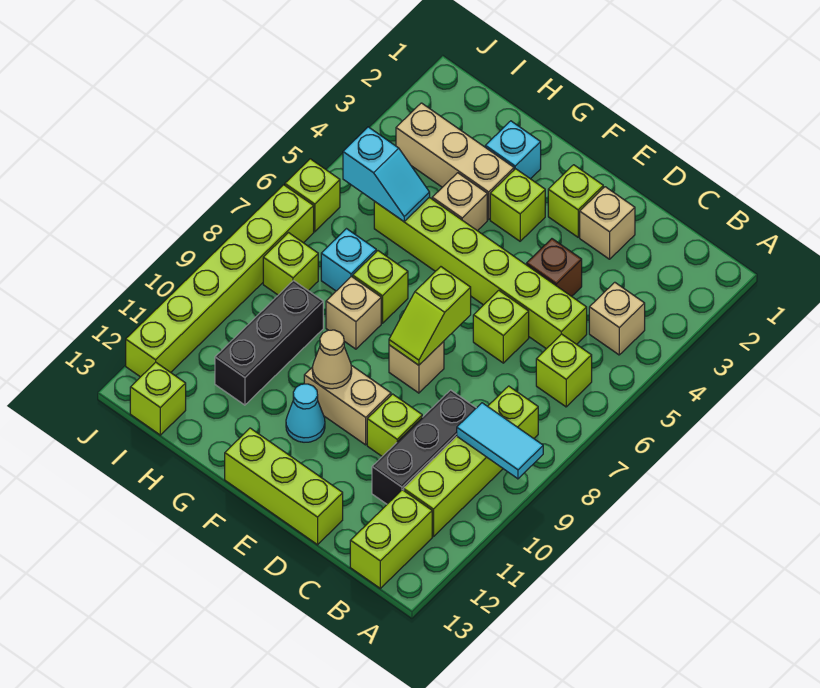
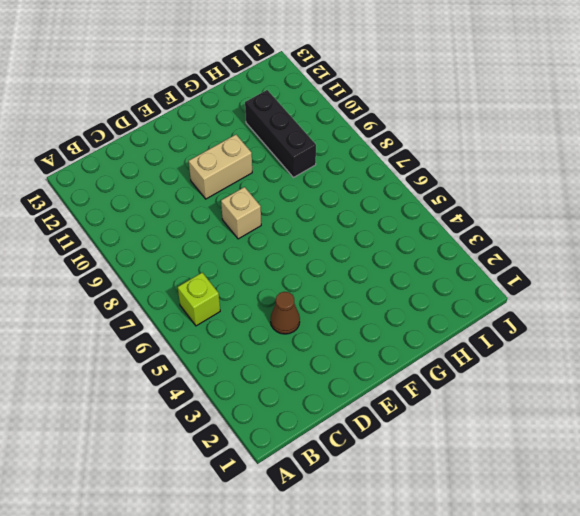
brown 1x1 cone [271,292,300,334] -> brown 1x1 brick [527,239,582,296]
none -> tan 1x1 brick [589,282,645,355]
none -> lime 1x4 brick [404,386,538,537]
none -> lime 1x2 brick [350,490,432,588]
none -> lime 1x6 brick [374,197,587,349]

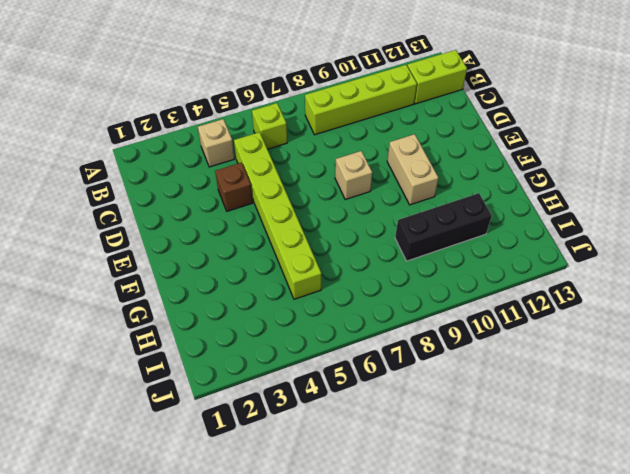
none -> black 1x3 brick [372,390,476,504]
none -> tan 1x1 brick [580,187,635,259]
none -> lime 1x1 brick [473,290,529,363]
none -> lime 1x1 brick [367,394,422,456]

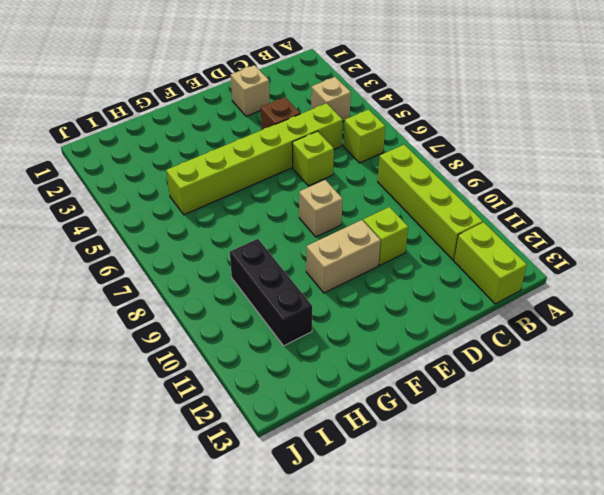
none -> black 1x3 brick [372,390,476,504]
none -> lime 1x3 brick [225,428,343,545]
none -> lime 1x1 brick [548,165,603,237]
none -> lime 1x1 brick [490,169,545,241]

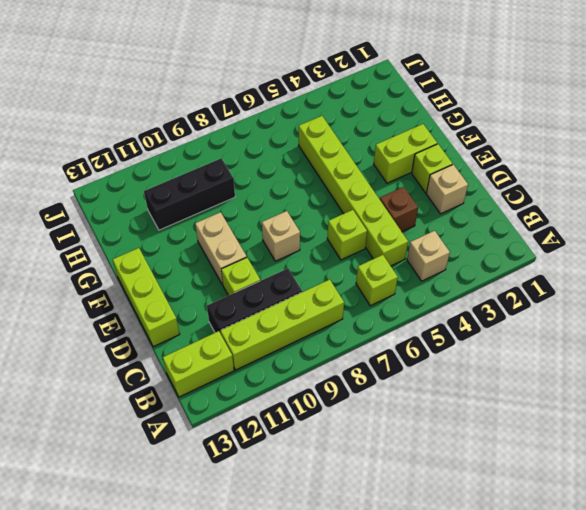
lime 1x2 brick [374,124,437,183] -> lime 1x1 brick [490,169,545,241]
none -> cyan 1x1 cone [286,384,325,442]
none -> cyan 1x1 brick [485,121,541,179]
none -> tan 1x3 brick [396,103,514,219]
none -> tan 1x1 brick [432,173,487,231]

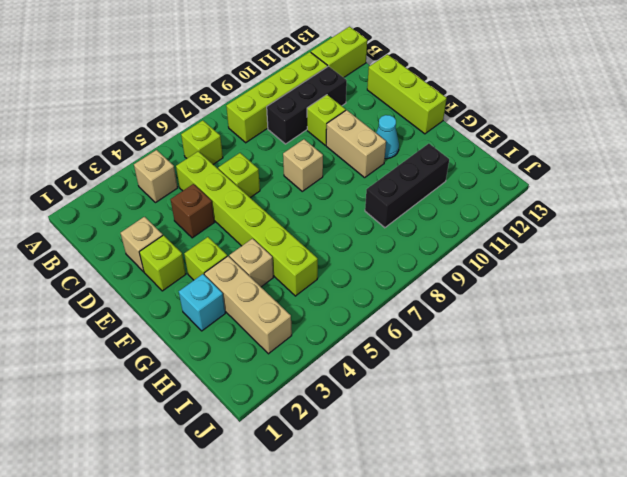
none -> lime 1x1 brick [353,251,408,323]
none -> tan 1x1 brick [326,277,381,349]
none -> cyan 1x1 brick [321,229,376,291]
none -> lime 1x1 brick [263,233,318,295]

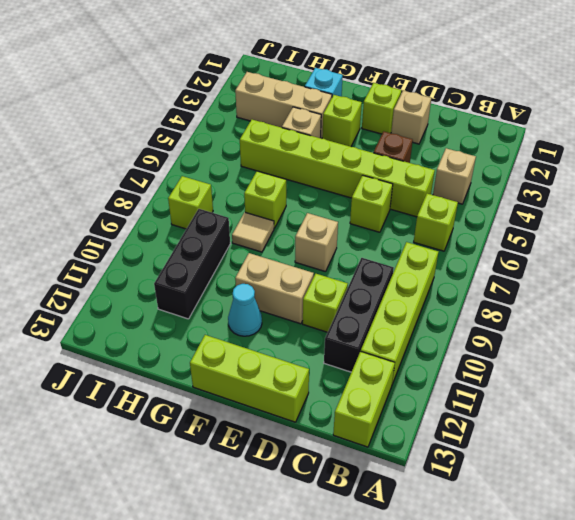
tan 1x1 tile [232,212,274,252] -> tan 1x1 brick [326,277,381,349]
none -> cyan 1x1 brick [321,229,376,291]
none -> lime 1x1 brick [130,362,186,435]
none -> lime 1x1 brick [285,159,340,232]
none -> lime 1x6 brick [126,185,314,377]

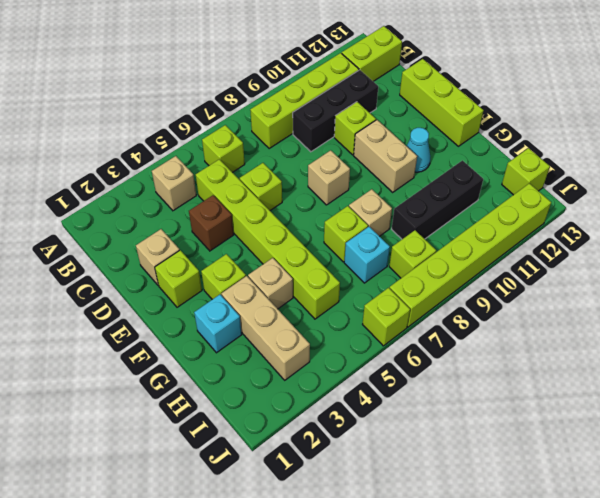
none -> cyan 1x2 tile [457,403,543,479]
none -> lime 1x2 slope [389,267,471,365]
none -> tan 1x1 cone [312,330,352,389]
none -> cyan 1x2 slope [343,127,430,221]

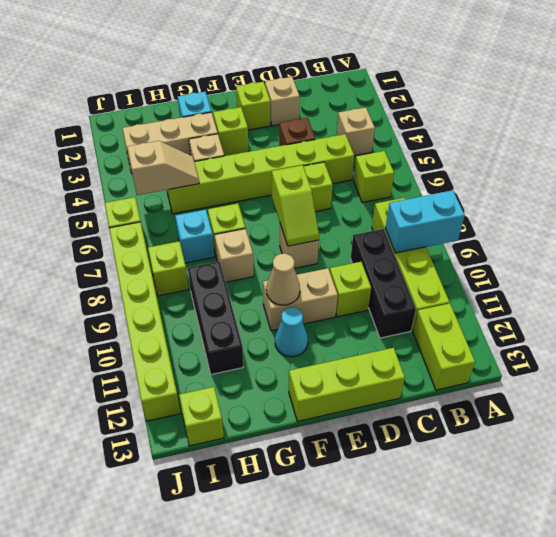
cyan 1x2 brick [385,190,465,253] -> cyan 1x2 tile [457,403,543,479]
tan 1x2 slope [127,141,199,195] -> cyan 1x2 slope [343,127,430,221]

